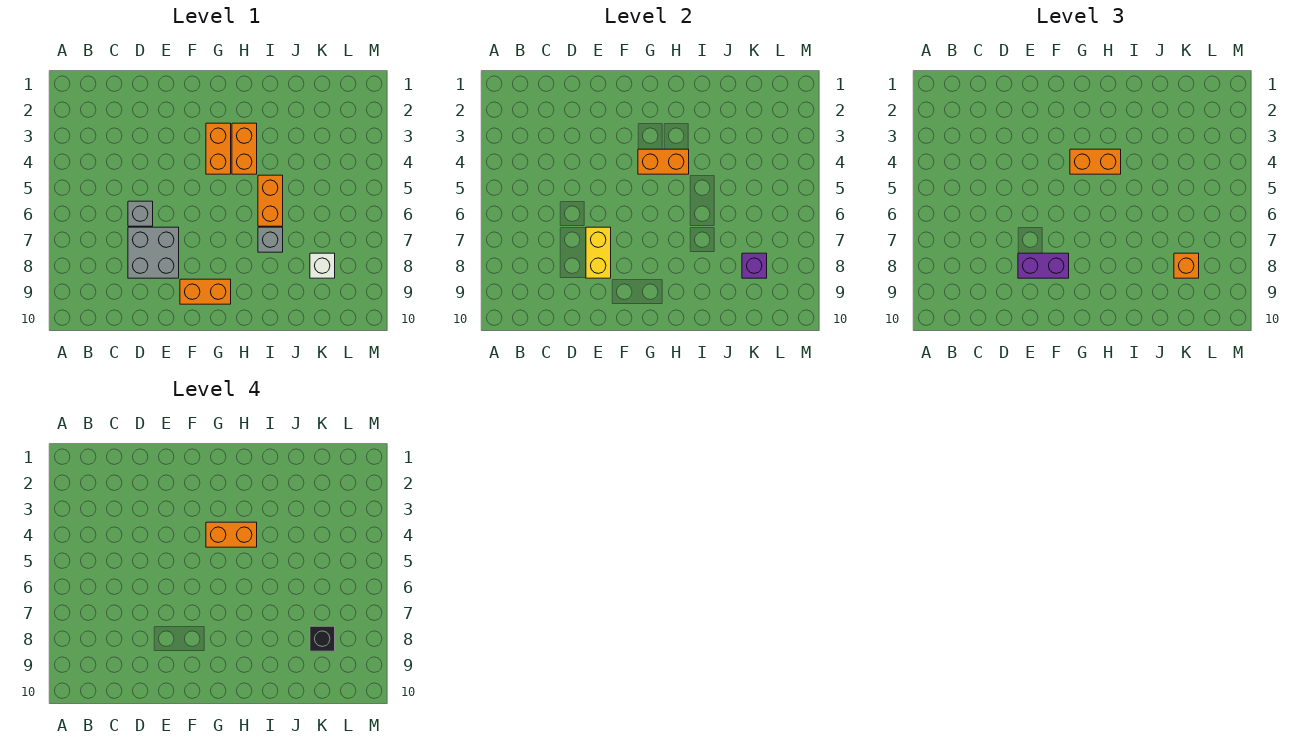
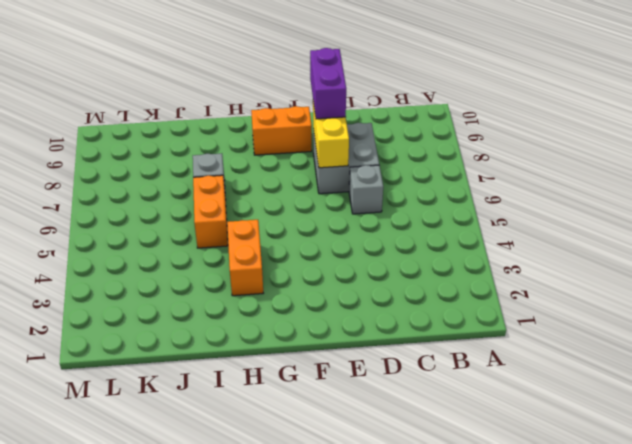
purple 1x2 brick [310,48,346,119] -> purple 1x2 brick turned to [1018,253,1069,278]
none -> orange 1x2 brick [206,123,231,174]
none -> white 1x1 brick [310,253,335,278]
none -> orange 1x2 brick [638,149,689,174]

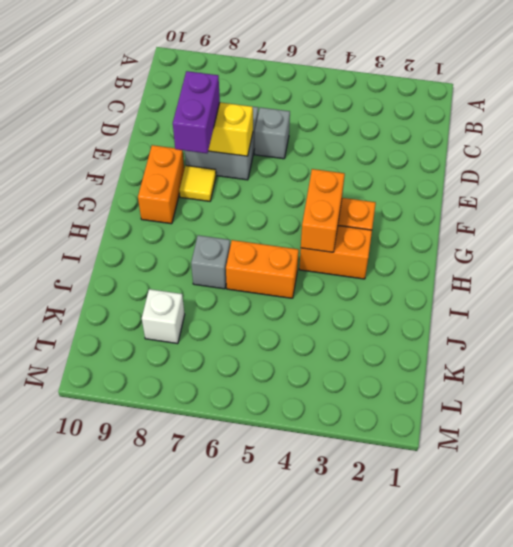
yellow 1x1 tile [179,166,216,201] -> none
none -> purple 1x1 brick [742,253,767,278]
none -> orange 1x2 brick [1070,149,1121,174]
none -> orange 1x1 brick [1174,253,1199,278]

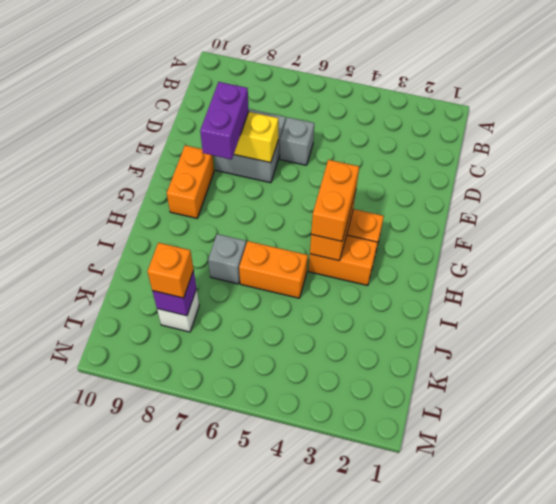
none -> orange 1x2 brick [206,522,257,547]
none -> black 1x1 brick [310,626,335,651]

